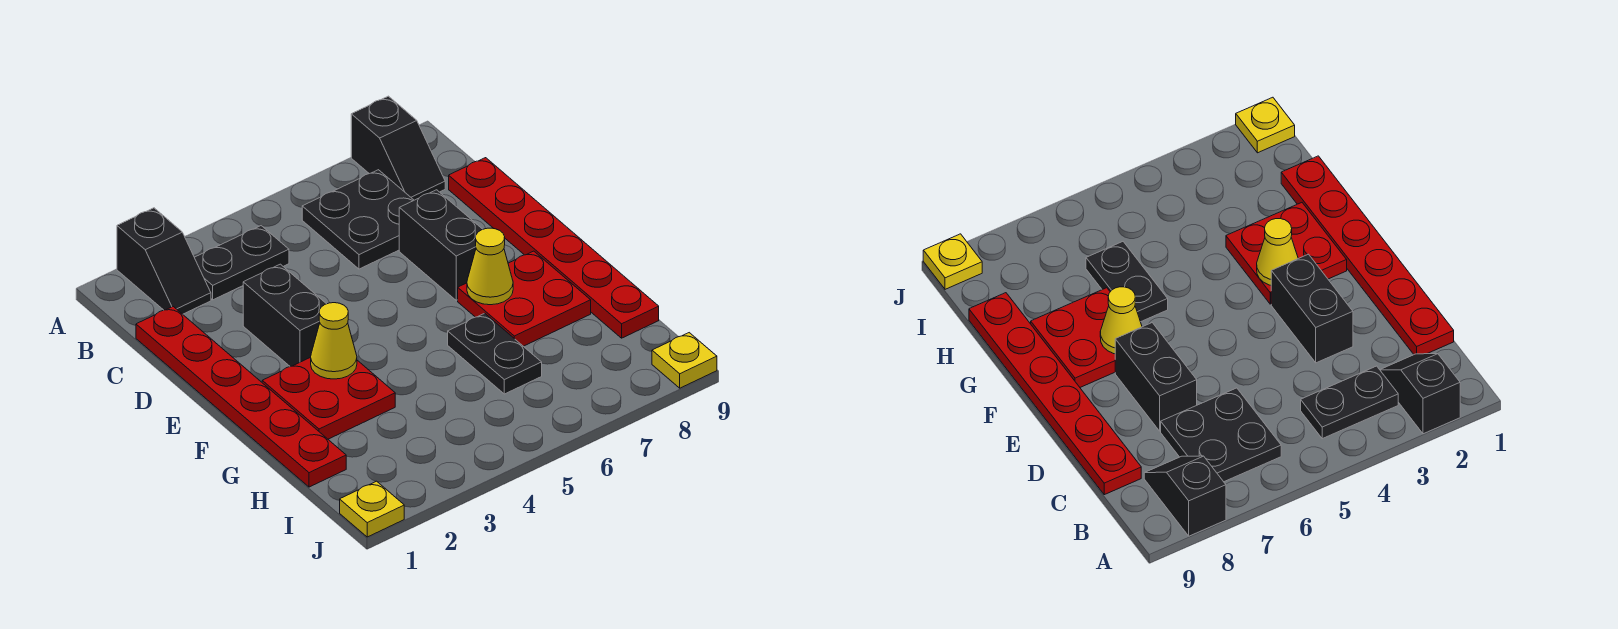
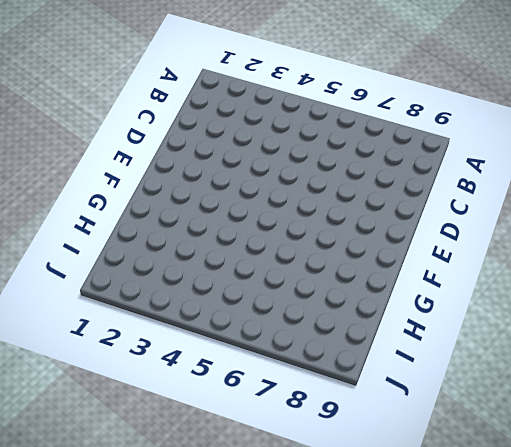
none -> black 1x2 slope [117,208,211,314]
none -> black 1x2 slope [351,96,445,200]
none -> black 1x2 plate [194,226,289,300]

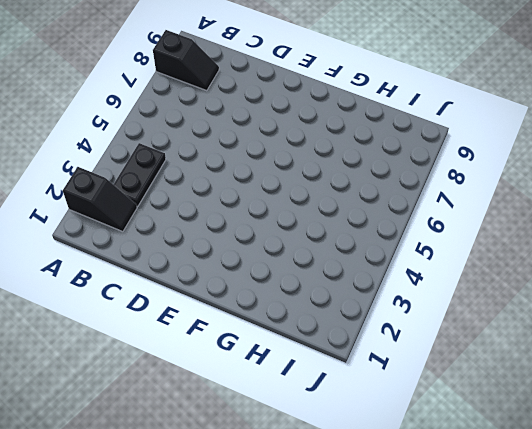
none -> black 2x2 plate [302,170,414,269]
none -> red 1x6 plate [136,307,346,487]
none -> red 1x6 plate [449,158,659,338]

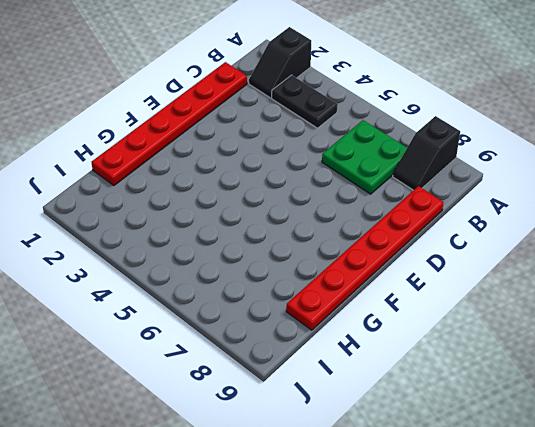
green 2x2 plate [322,120,407,194] -> black 2x2 plate [302,170,414,269]
none -> black 1x2 brick [243,264,326,367]
none -> black 1x2 brick [399,190,483,300]
none -> red 2x2 plate [262,357,395,439]

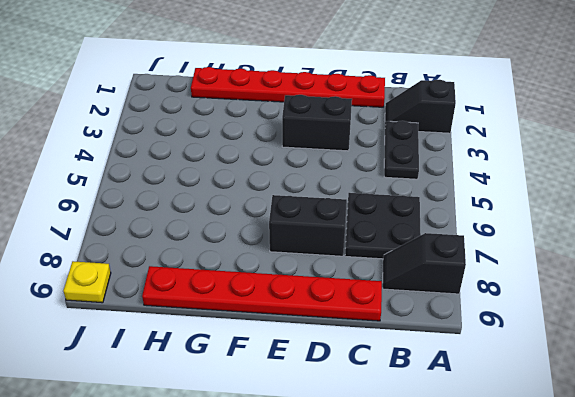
none -> red 2x2 plate [262,357,395,439]
none -> red 2x2 plate [458,251,591,346]
none -> black 1x2 plate [448,313,542,394]

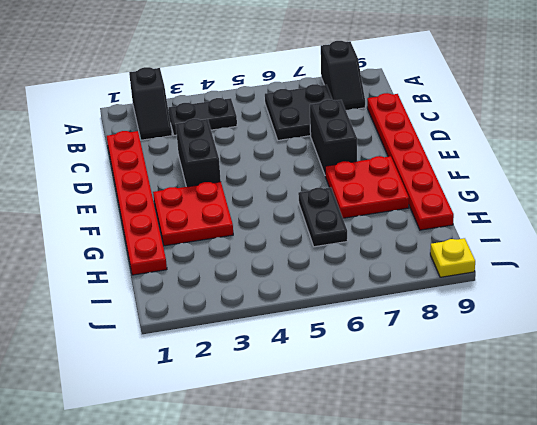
none -> yellow 1x1 plate [340,481,404,537]
none -> yellow 1x1 cone [311,303,357,379]
none -> yellow 1x1 cone [467,228,513,305]

